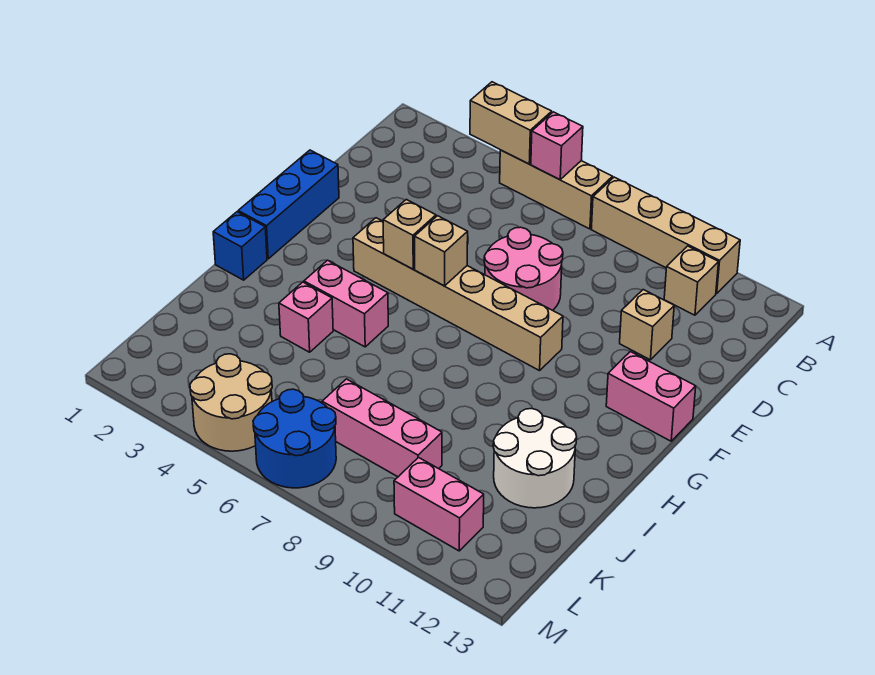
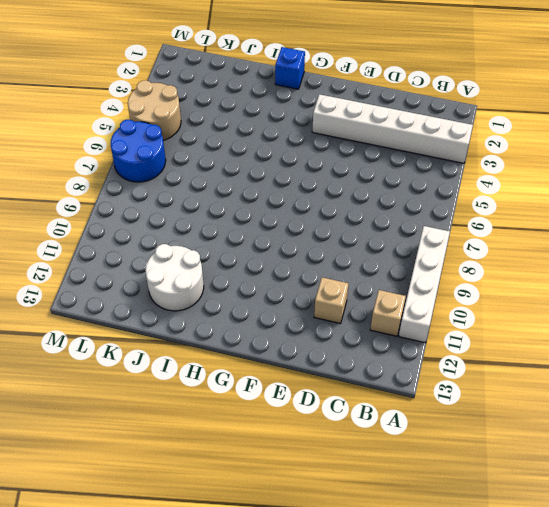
white 1x6 brick [312,94,473,163] -> none
white 1x4 brick [399,226,450,343] -> tan 1x4 brick [591,177,740,293]
none -> tan 1x3 brick [500,150,613,229]
none -> pink 2x2 round brick [484,227,563,310]
none -> blue 1x3 brick [238,150,339,259]

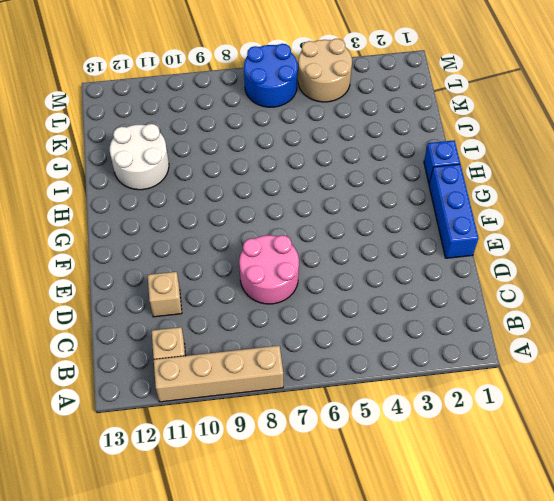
none -> tan 1x3 brick [500,150,613,229]
none -> tan 1x6 brick [353,218,563,371]
none -> pink 1x2 brick [606,352,696,441]

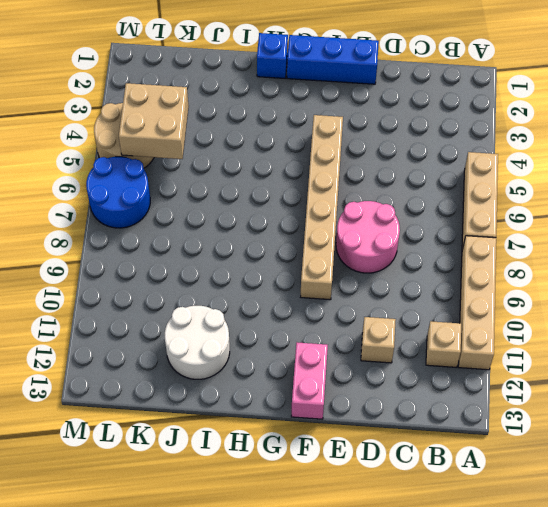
tan 2x2 brick [119,83,189,159] -> none
none -> pink 1x2 brick [304,260,388,347]
none -> pink 1x1 brick [279,282,333,352]
none -> pink 1x3 brick [322,379,442,477]

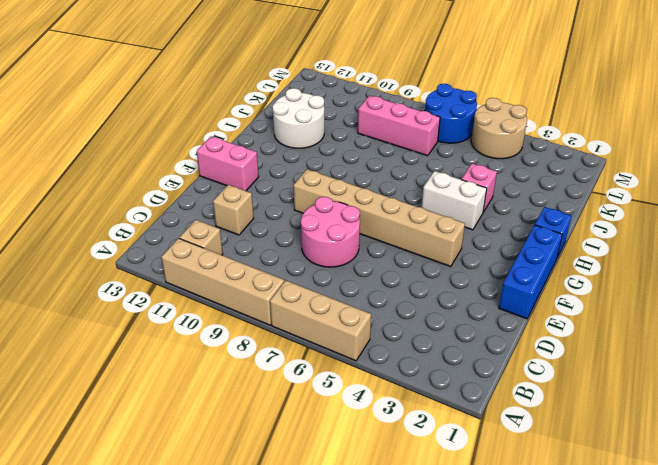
white 1x2 brick [422,171,487,230] -> pink 1x2 brick [304,260,388,347]
none -> pink 1x2 brick [394,458,484,551]
none -> tan 1x2 brick [470,82,552,164]
none -> pink 1x1 brick [531,112,583,180]

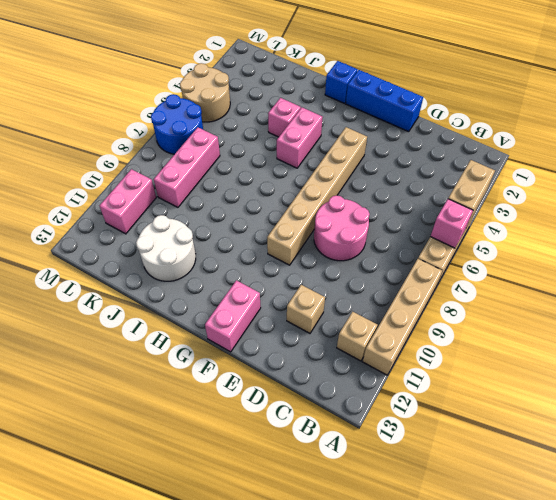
none -> tan 1x1 brick [383,199,436,269]
none -> tan 1x1 brick [415,216,468,286]

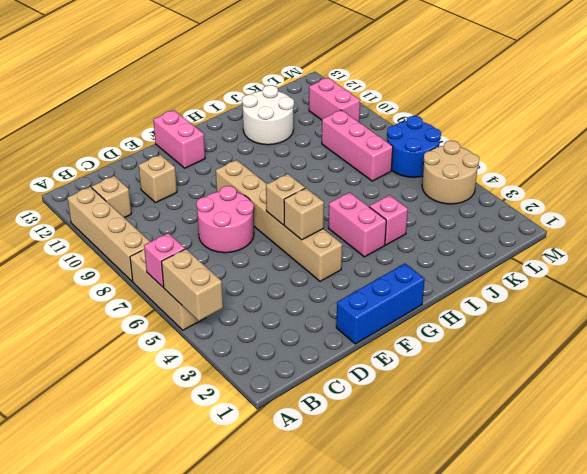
none -> blue 1x1 brick [213,212,267,280]

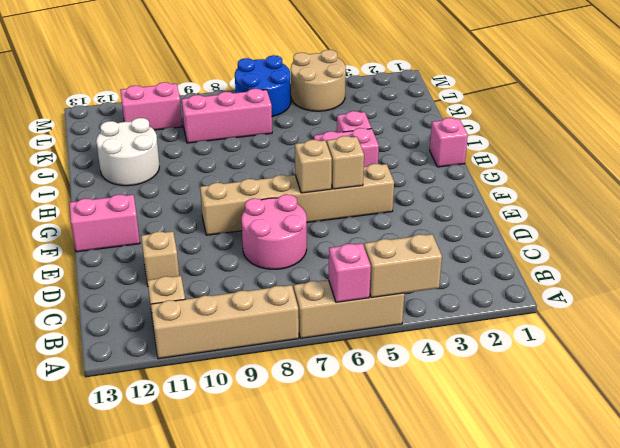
pink 1x1 brick [430,118,468,167] -> blue 1x1 brick [213,212,267,280]
none -> blue 1x3 brick [238,150,339,259]

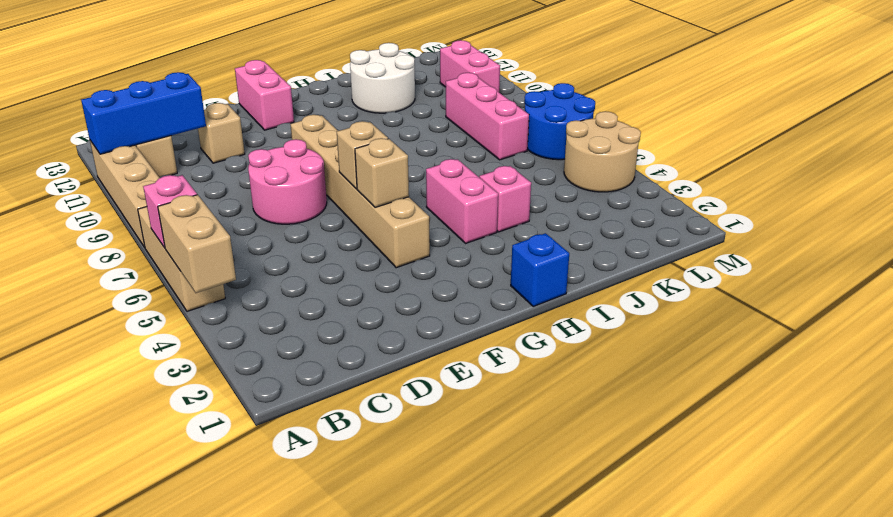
blue 1x3 brick [81,72,206,154] -> blue 1x3 brick moved to [238,150,339,259]

